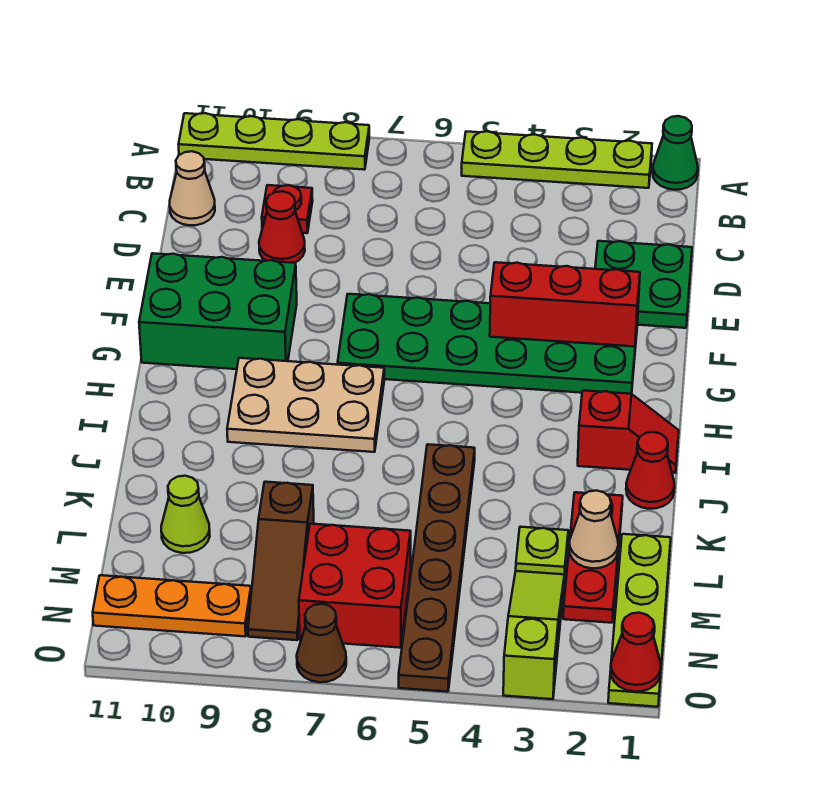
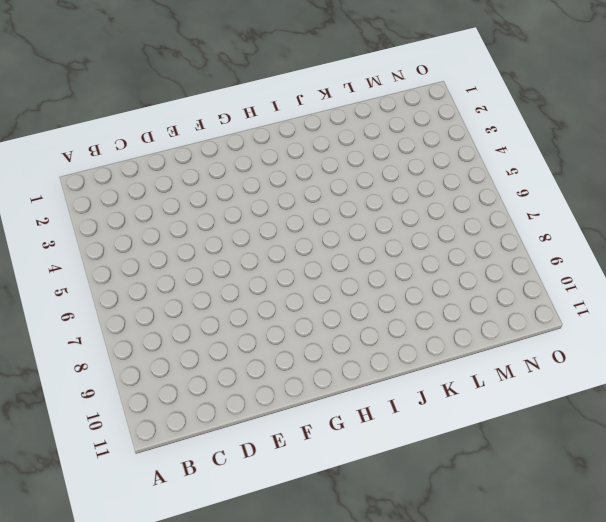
none -> green 1x1 cone [653,116,698,190]
none -> lime 1x4 plate [462,131,652,188]
none -> lime 1x4 plate [179,113,369,170]

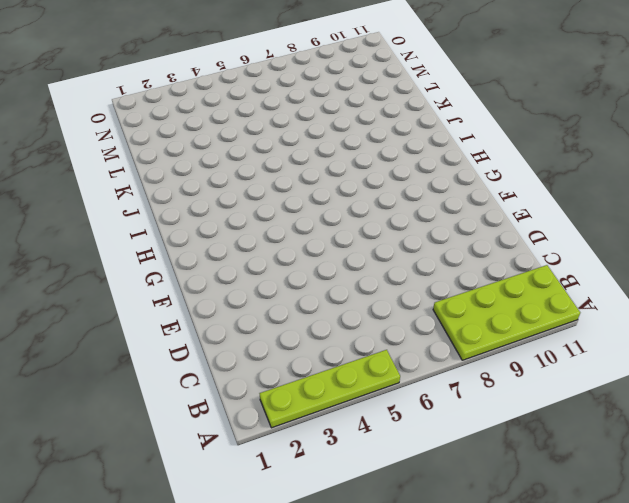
lime 2x4 plate [433,265,580,360] -> lime 1x4 plate [179,113,369,170]
none -> green 1x1 cone [653,116,698,190]
none -> red 1x1 plate [262,185,313,233]
none -> tan 1x1 cone [170,151,215,225]

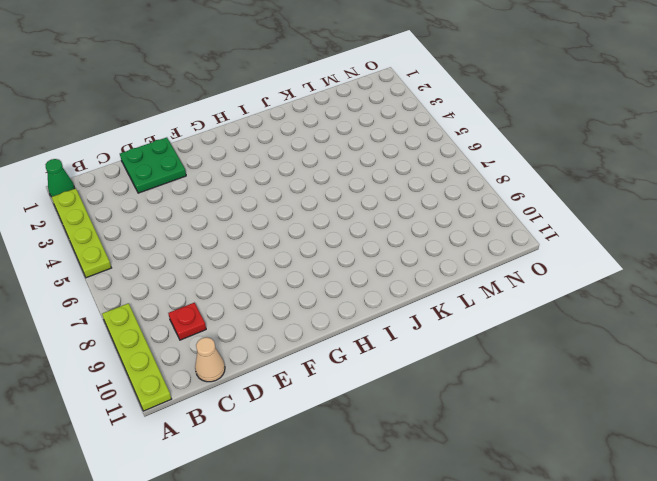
none -> red 1x1 cone [259,191,305,263]
none -> green 2x6 plate [338,294,638,394]
none -> green 2x3 brick [139,253,297,369]

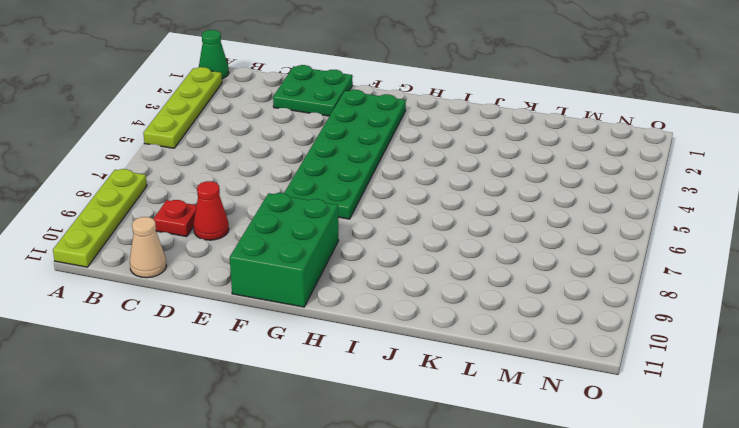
none -> tan 2x3 plate [227,358,384,452]
none -> red 1x2 slope [578,391,679,473]
none -> red 1x1 cone [626,432,675,509]

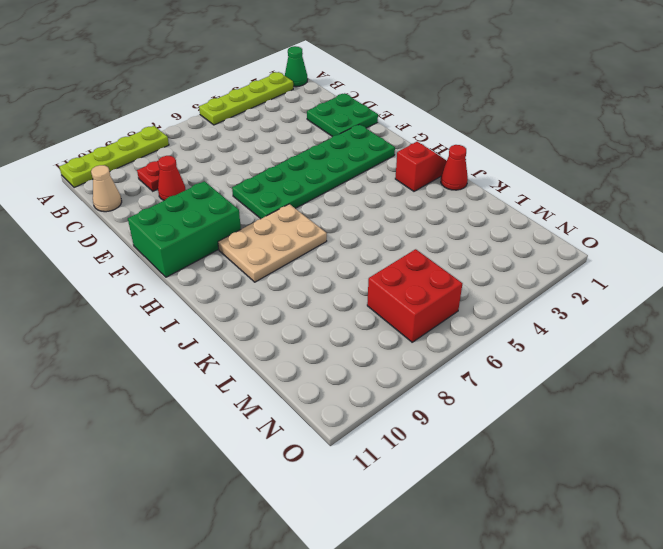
none -> brown 1x6 plate [399,444,475,692]
none -> red 1x3 plate [563,492,623,623]
none -> lime 1x4 plate [608,534,671,707]

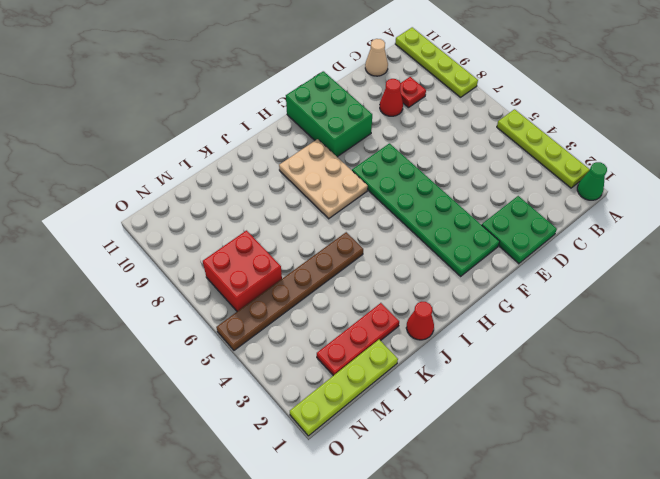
none -> red 1x2 slope [578,391,679,473]
none -> lime 1x1 plate [516,527,568,579]
none -> brown 1x3 slope [248,482,314,640]

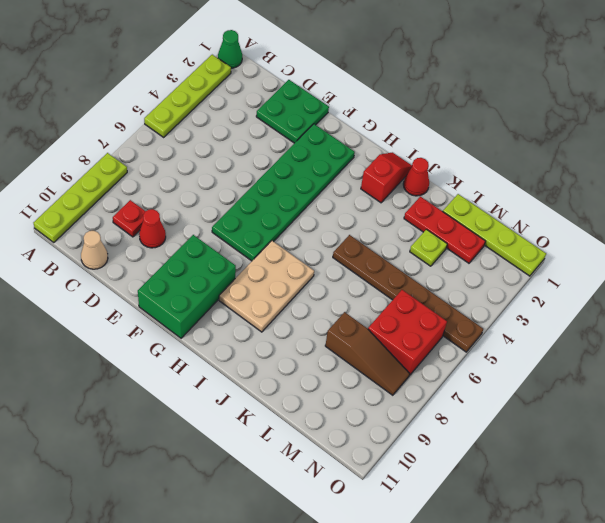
none -> lime 1x1 cone [161,476,210,553]
none -> lime 1x3 slope [503,571,565,699]
none -> orange 1x3 plate [93,575,251,636]

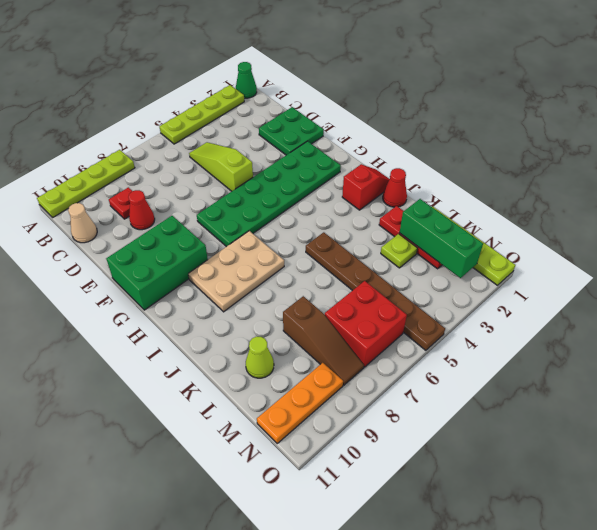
lime 1x3 slope [189,142,253,191] -> lime 1x3 slope moved to [503,571,565,699]
green 1x3 brick [399,199,483,278] -> tan 1x1 cone [569,491,618,568]
none -> brown 1x1 cone [297,604,346,682]
none -> red 1x3 brick [490,262,640,347]
none -> red 1x1 cone [611,613,661,692]

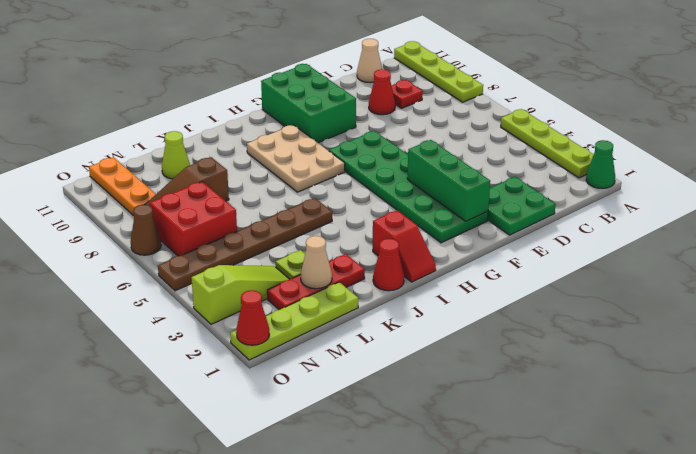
green 1x3 brick [407,140,490,221] -> red 1x3 brick [490,262,640,347]

